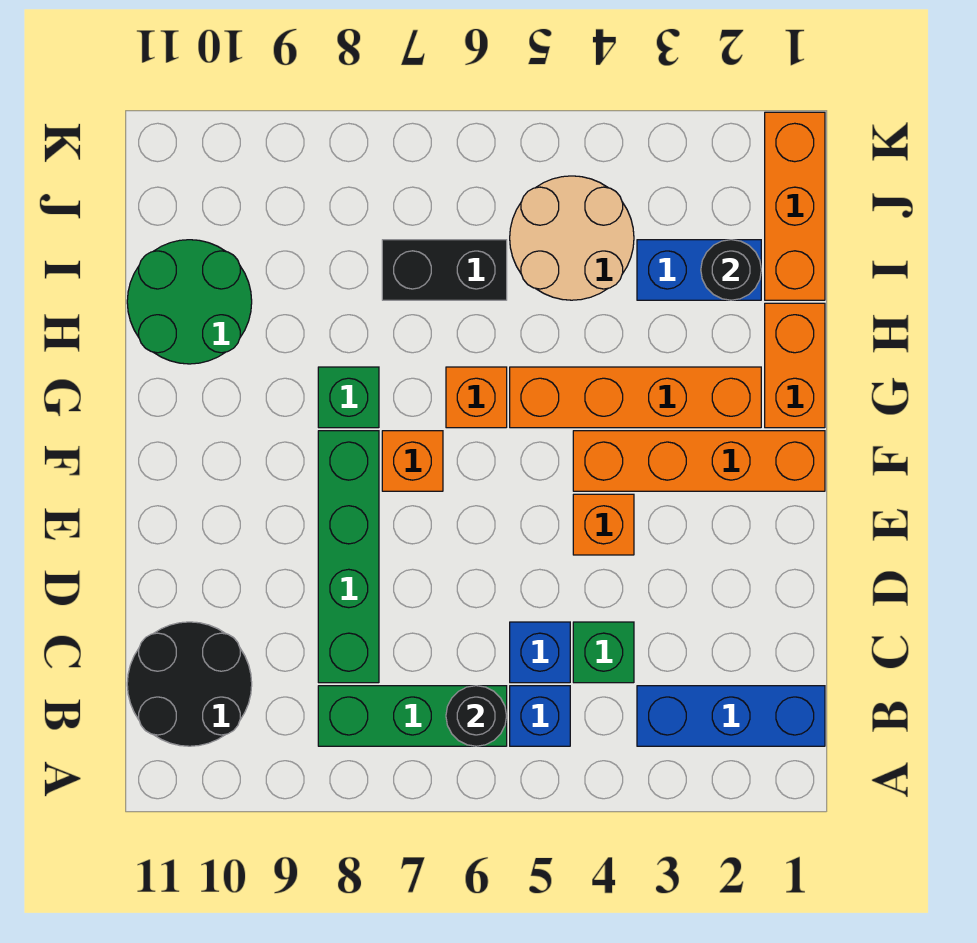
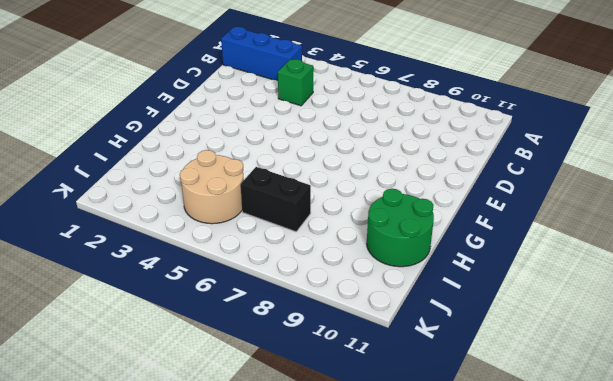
none -> blue 1x1 brick [510,686,570,746]
none -> green 1x3 brick [318,686,507,746]
none -> black 2x2 round brick [127,622,252,746]

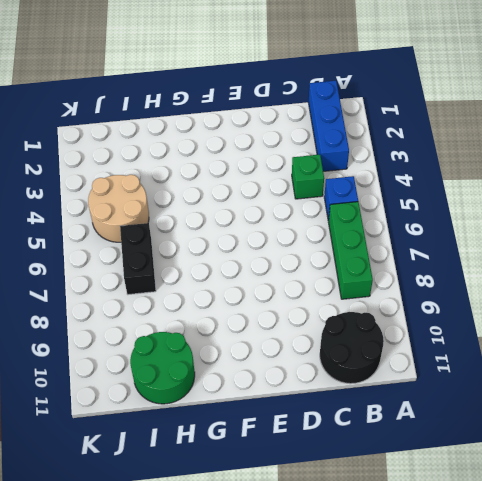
none -> blue 1x1 brick [510,622,570,683]
none -> green 1x4 brick [318,431,379,683]
none -> orange 1x1 brick [573,494,634,555]

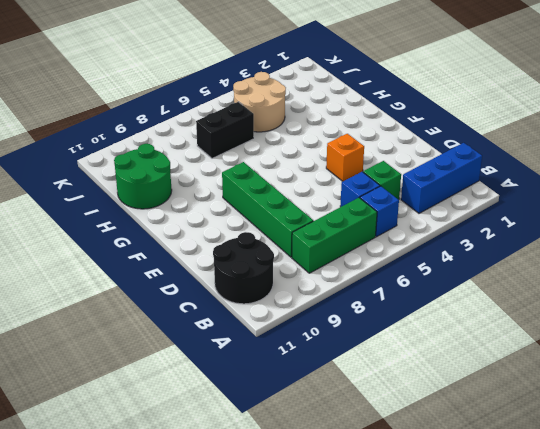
none -> orange 1x4 brick [573,431,825,491]
none -> orange 1x1 brick [382,431,443,491]
none -> orange 1x2 brick [765,303,825,428]

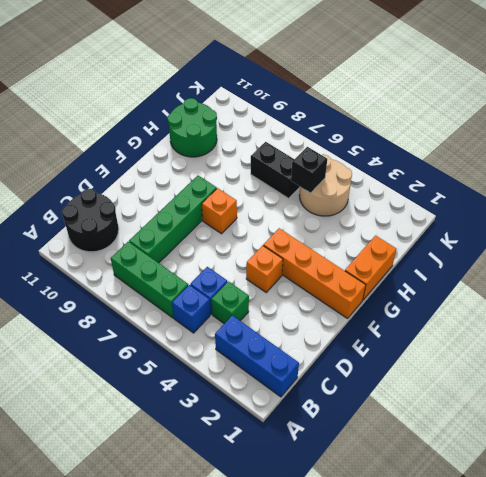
black 1x1 brick [291,147,327,193] -> none
none -> orange 1x4 brick [510,367,761,428]
none -> orange 1x1 brick [446,367,507,428]
none -> green 1x1 brick [318,367,379,428]

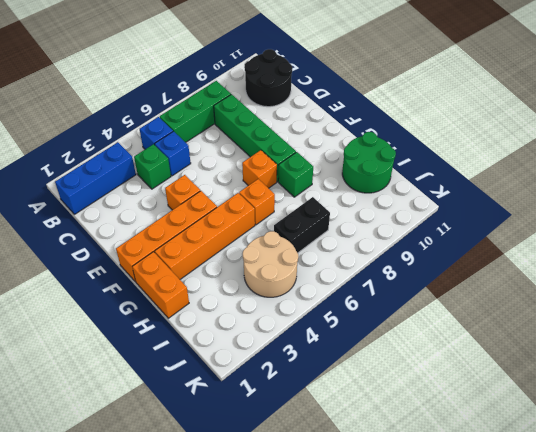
none -> orange 1x3 brick [765,112,825,300]
none -> blue 1x2 brick [637,240,761,300]
none -> black 1x1 round brick [446,686,507,746]

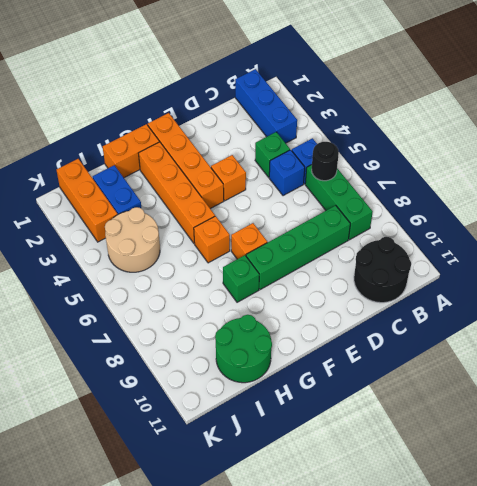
orange 1x3 brick [56,159,118,242] -> orange 1x3 brick turned to [765,112,825,300]
none -> black 1x2 brick [382,240,507,300]
none -> black 1x1 round brick [701,240,761,300]

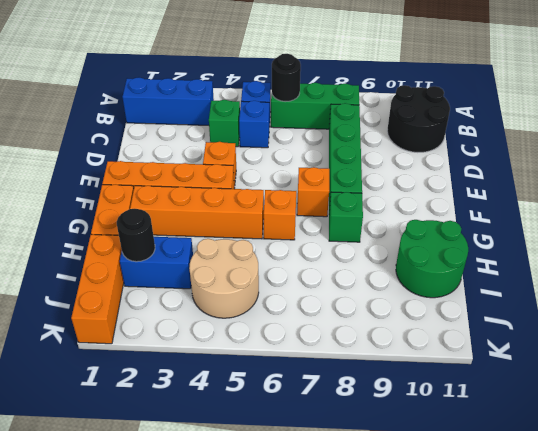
none -> black 1x2 brick [382,240,507,300]

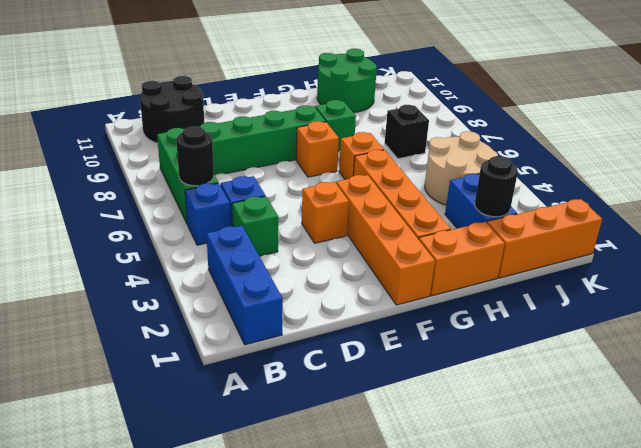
black 1x1 brick [385,105,429,159] -> black 1x2 brick [382,240,507,300]

